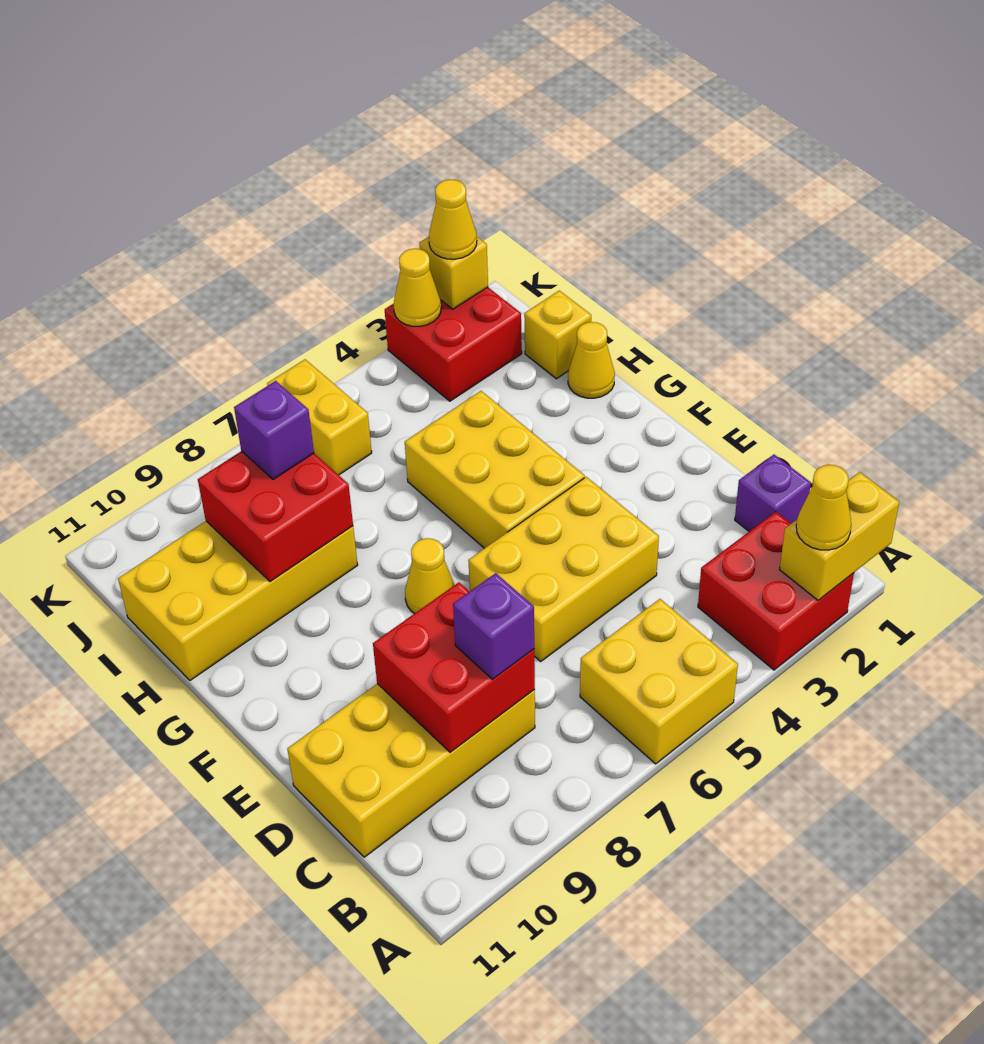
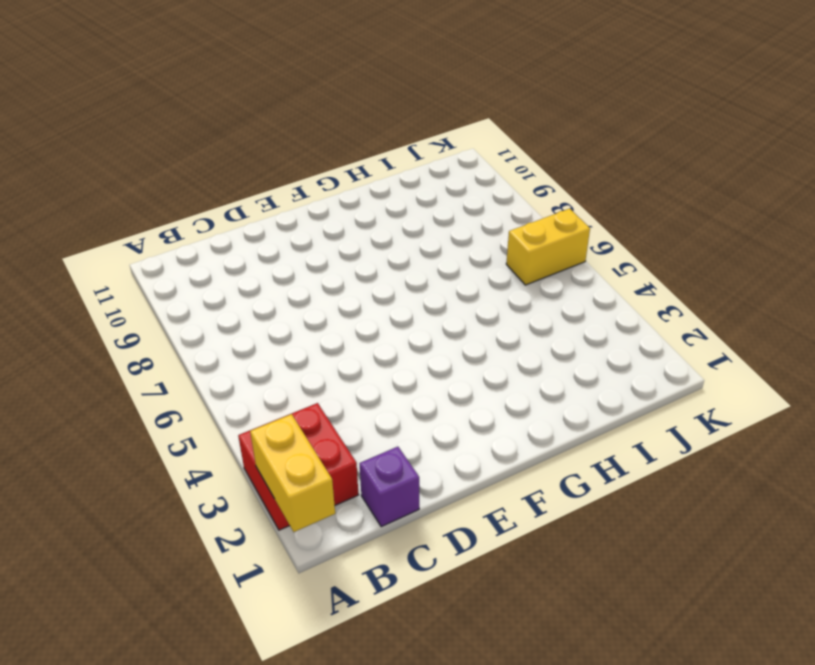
none -> yellow 2x2 brick [580,599,738,764]
none -> yellow 2x4 brick [287,684,535,857]
none -> yellow 2x3 brick [468,477,659,661]

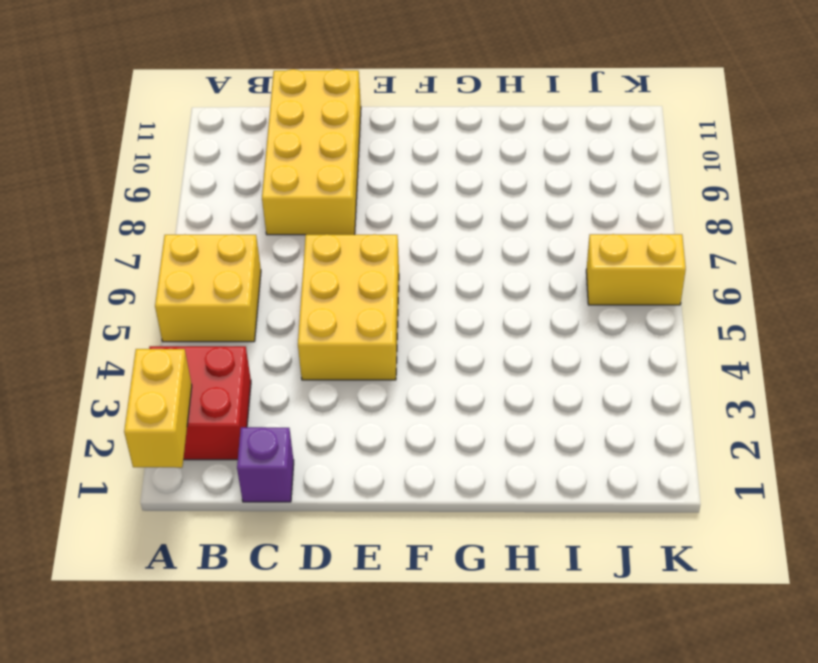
none -> yellow 2x3 brick [405,391,585,548]
none -> yellow 1x1 cone [405,538,454,614]
none -> yellow 1x1 cone [568,322,615,398]

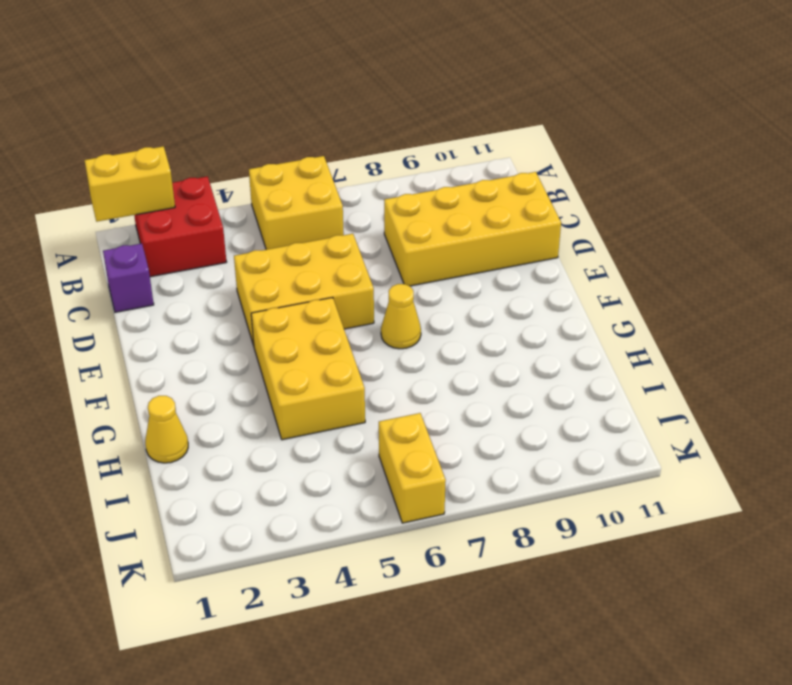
none -> yellow 2x4 brick [118,521,358,680]
none -> yellow 1x1 brick [524,291,591,379]
none -> red 2x2 brick [385,287,522,401]

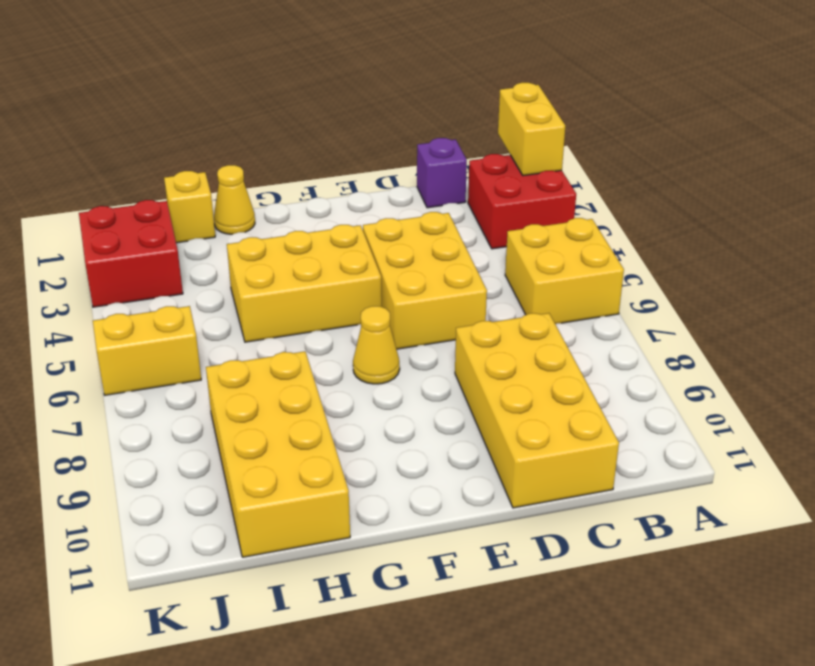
none -> red 2x2 brick [373,582,535,752]
none -> red 2x2 brick [198,451,353,581]
none -> yellow 1x1 brick [420,237,488,309]

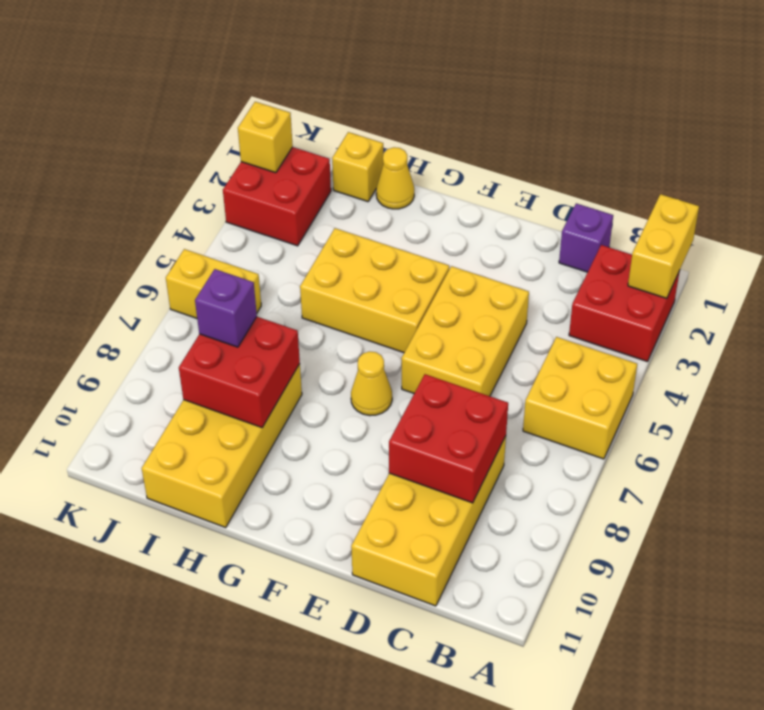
none -> yellow 1x1 cone [394,249,441,327]
none -> yellow 1x1 cone [796,465,851,550]
none -> purple 1x1 brick [453,573,534,679]

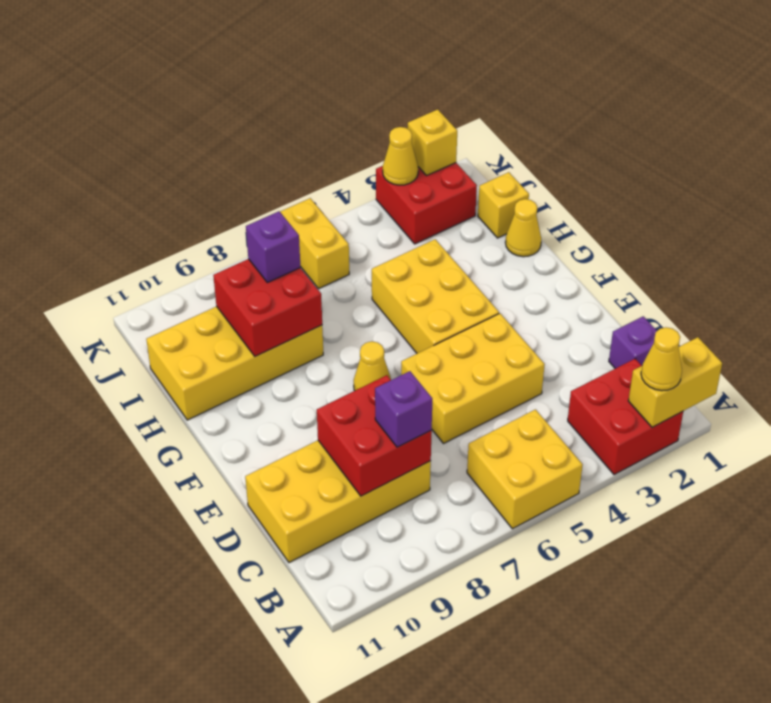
none -> yellow 1x1 cone [429,180,477,259]

